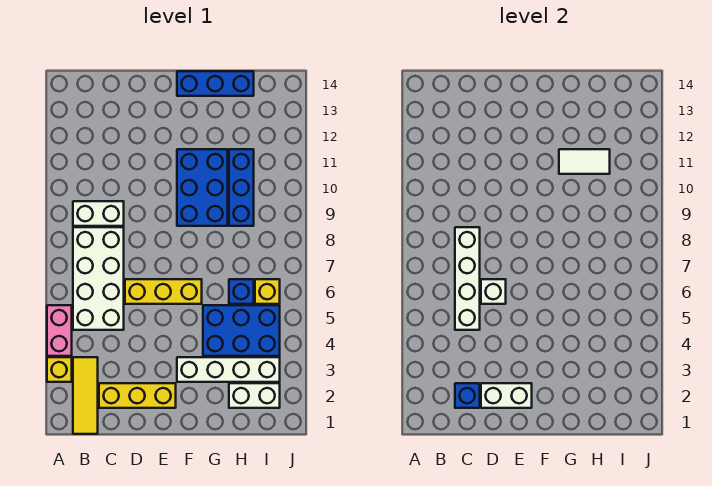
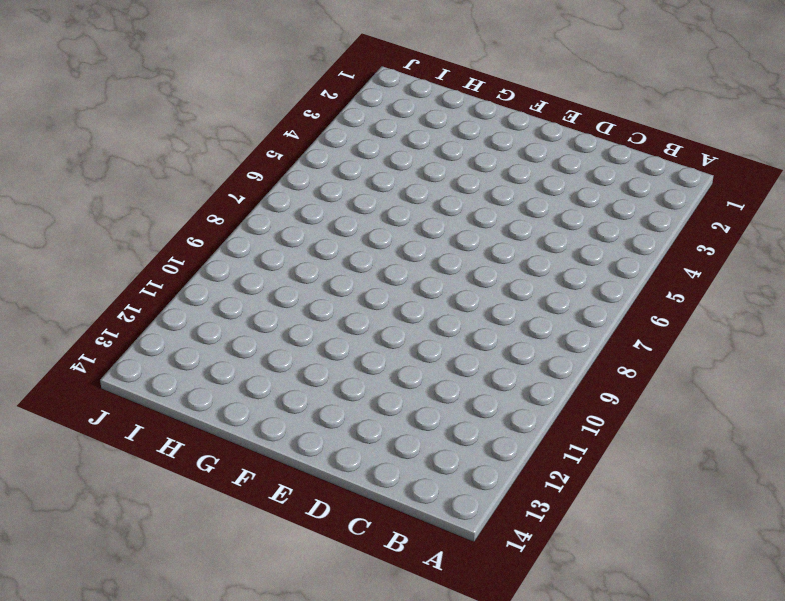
none -> yellow 1x1 brick [47,357,72,382]
none -> pink 1x2 brick [47,305,72,356]
none -> yellow 1x3 tile [73,357,98,434]

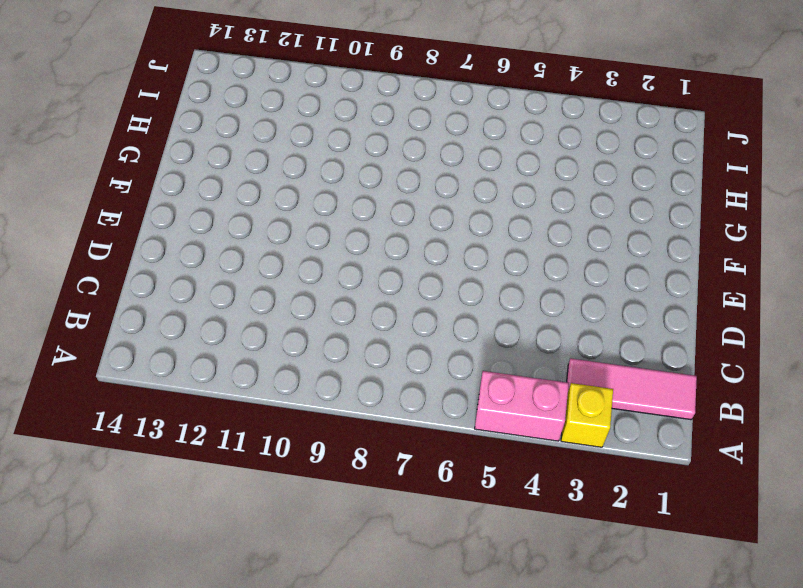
pink 1x3 tile [567,358,697,420] -> yellow 1x3 tile [73,357,98,434]
none -> white 2x4 brick [73,227,124,330]
none -> white 1x2 brick [73,201,124,226]
none -> yellow 1x3 brick [99,383,176,408]

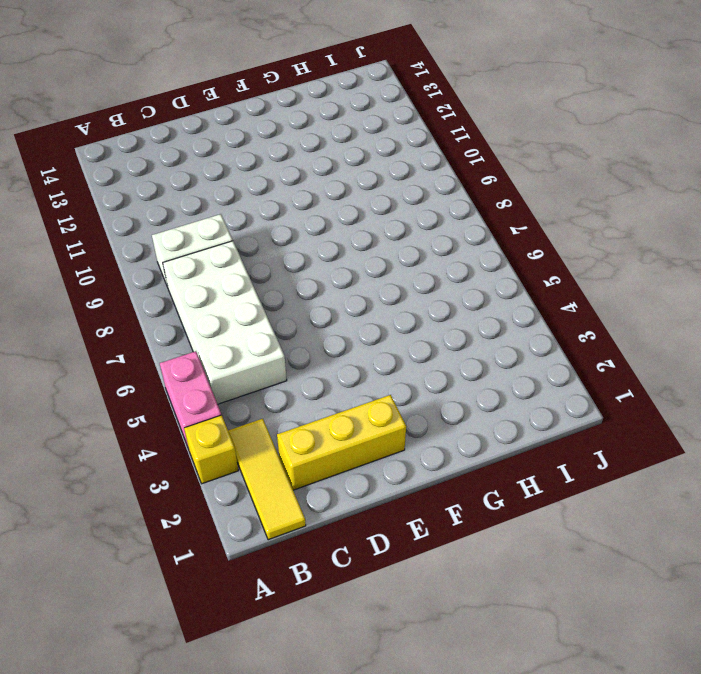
none -> yellow 1x3 brick [125,279,202,304]
none -> white 1x4 brick [177,357,280,382]
none -> blue 2x3 brick [177,149,228,226]

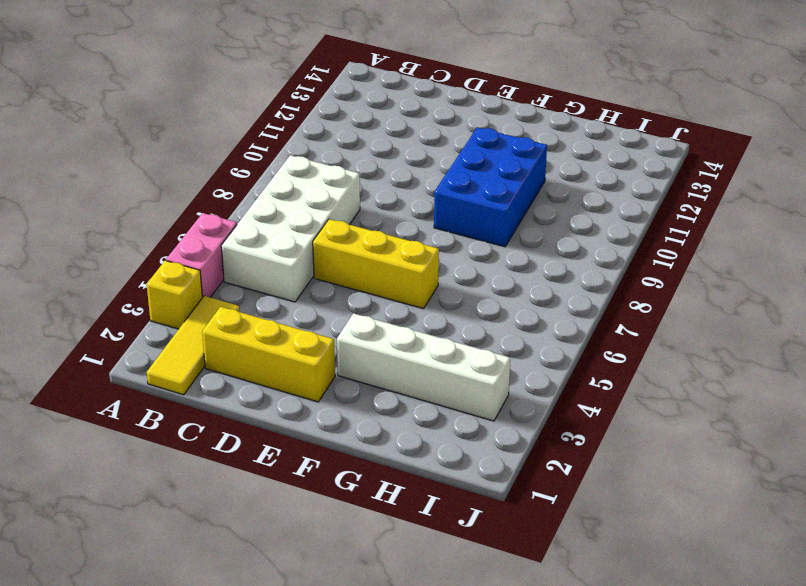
none -> white 1x2 brick [73,201,124,226]
none -> blue 1x3 brick [177,71,254,96]
none -> blue 2x3 brick [203,305,280,356]

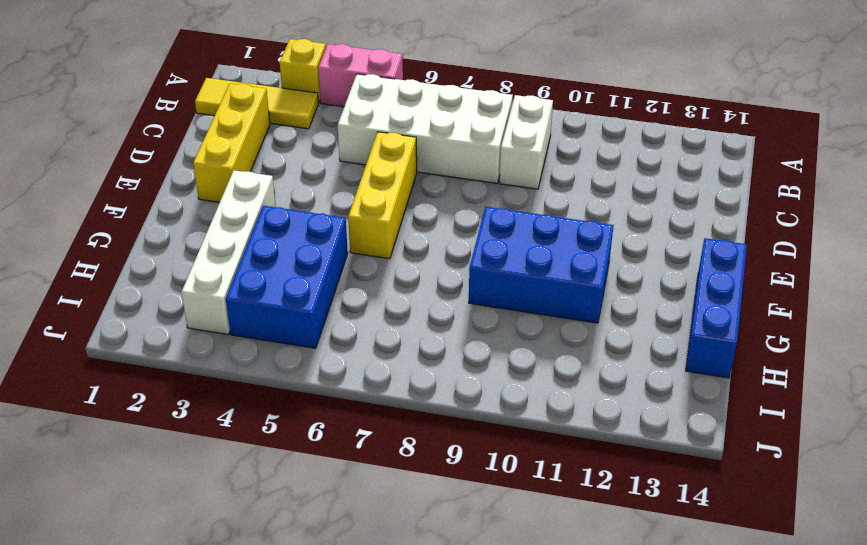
none -> white 1x2 brick [229,383,280,408]
none -> blue 1x1 brick [229,279,254,304]
none -> blue 1x3 brick [229,149,254,226]

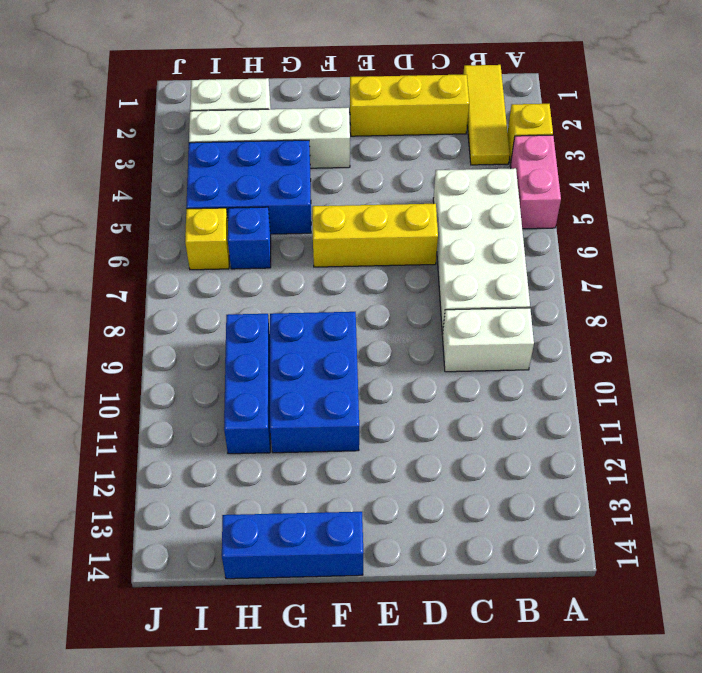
none -> blue 1x1 brick [455,383,480,408]
none -> white 1x4 brick [455,227,480,330]
none -> white 1x2 brick [481,383,532,408]

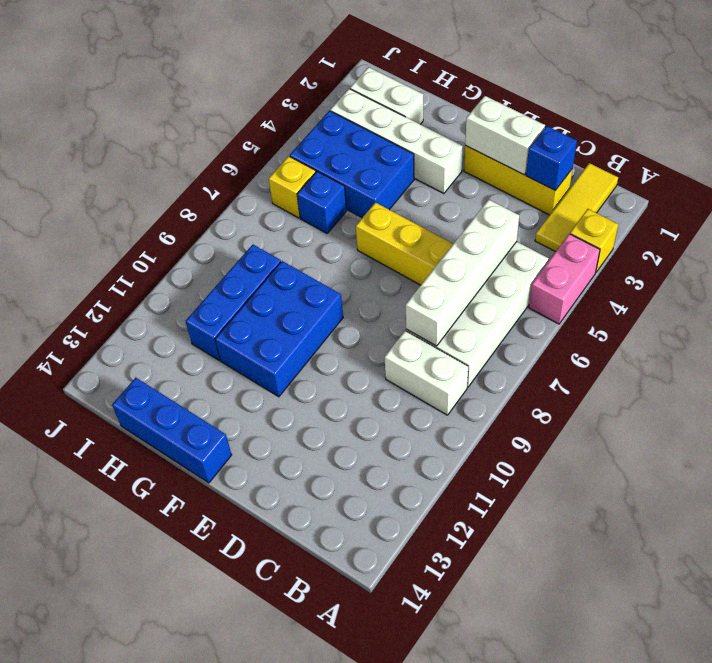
none -> white 1x1 brick [481,279,506,304]
none -> white 1x2 tile [559,149,610,174]

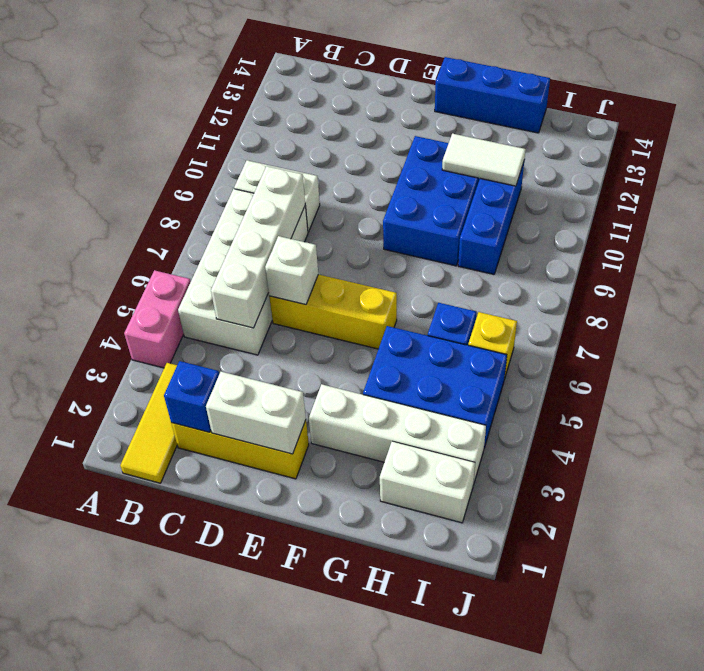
none -> yellow 1x1 brick [47,357,72,382]

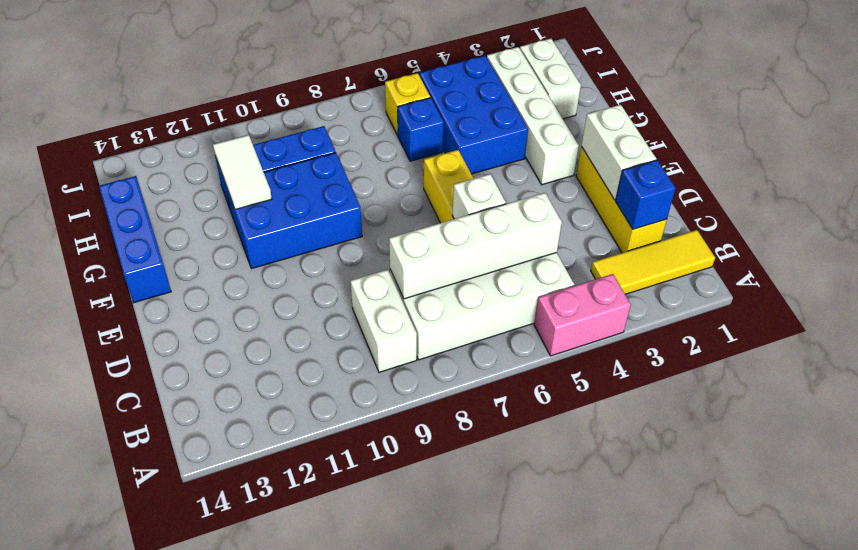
none -> yellow 1x1 brick [47,357,72,382]

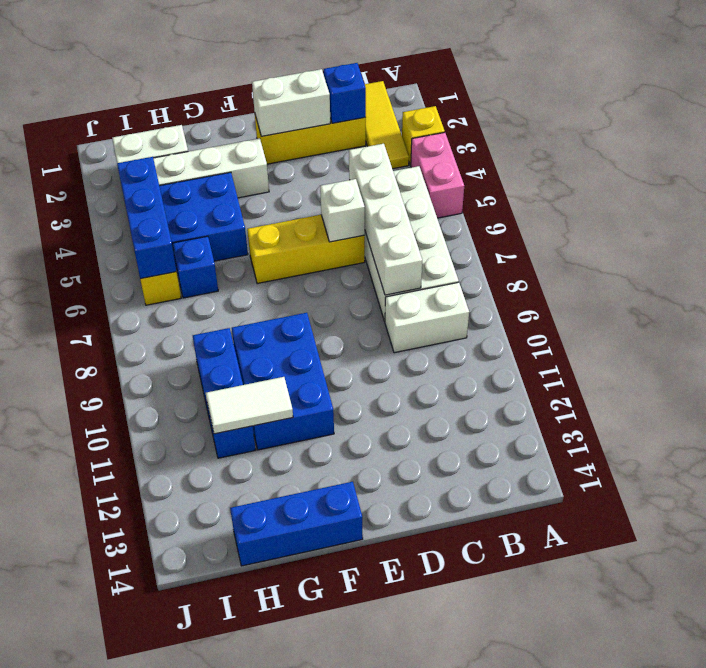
blue 1x3 brick [117,157,177,279] -> none

